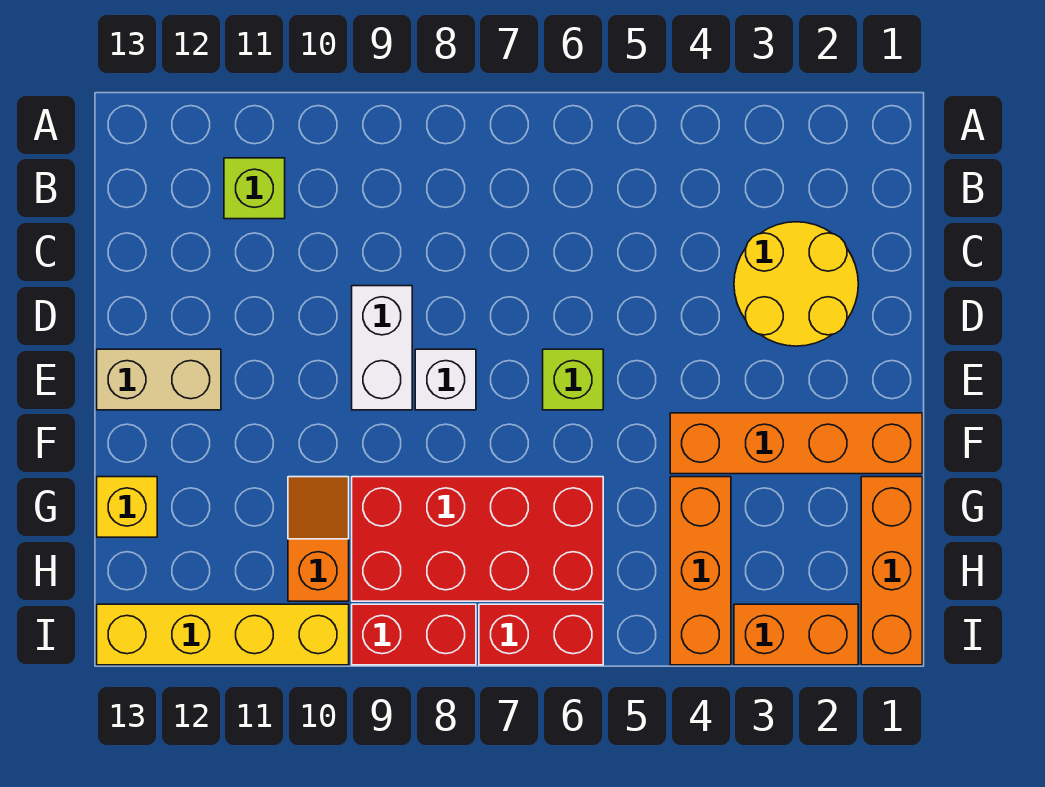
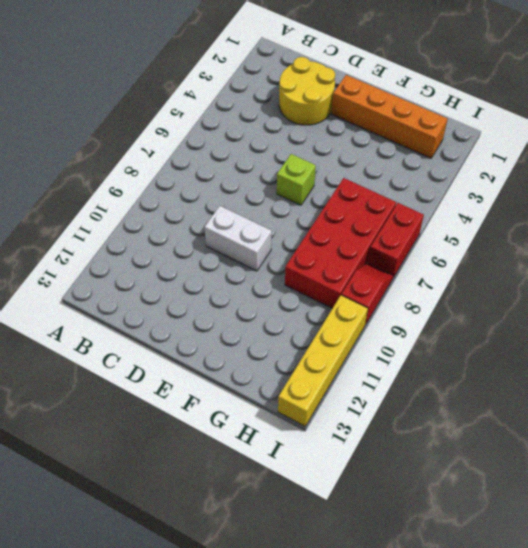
orange 1x4 brick [332,75,447,158] -> orange 1x4 brick turned to [670,413,922,474]
red 1x2 slope [341,263,393,325] -> red 1x2 brick [352,604,476,665]
none -> lime 1x1 brick [224,158,285,219]
none -> white 1x1 brick [415,349,476,410]
none -> tan 1x2 brick [97,349,221,410]

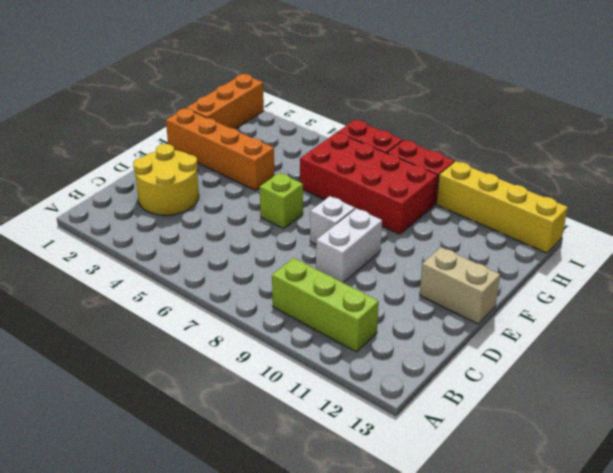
lime 1x3 brick [272,258,379,352] -> lime 1x1 brick [224,158,285,219]
none -> orange 1x3 brick [670,477,731,665]
none -> orange 1x2 slope [288,477,349,601]
none -> yellow 1x1 brick [97,477,157,537]

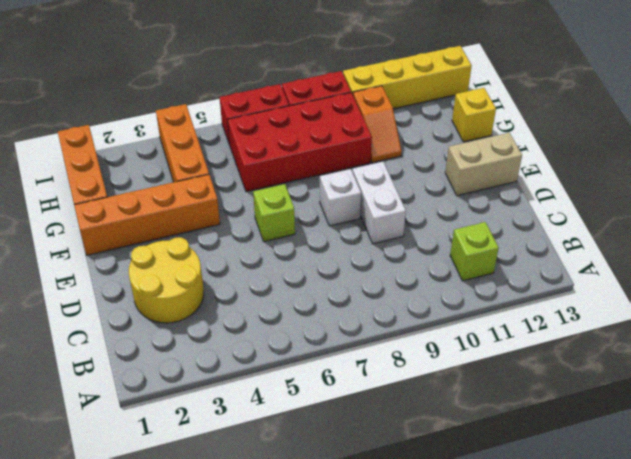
none -> orange 1x2 brick [734,604,858,665]

